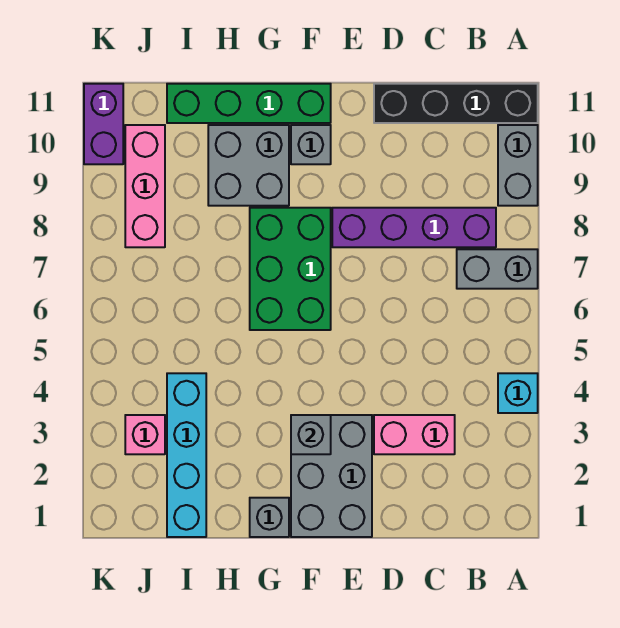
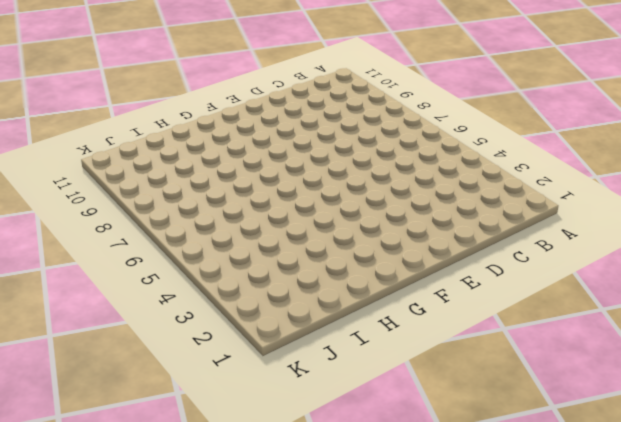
none -> cyan 1x1 brick [498,373,538,413]
none -> grey 1x2 brick [457,249,538,289]
none -> grey 1x2 brick [498,125,538,206]

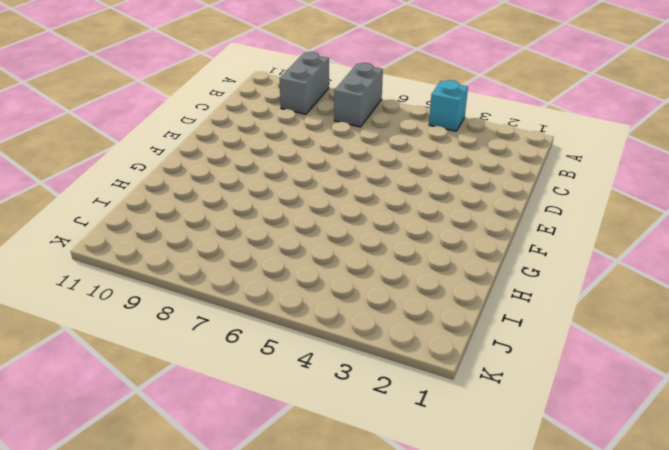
grey 1x2 brick [279,52,329,114] -> grey 1x2 brick turned to [498,125,538,206]
none -> black 1x4 brick [374,84,538,123]
none -> purple 1x4 brick [332,208,496,247]
none -> pink 1x2 brick [374,415,455,454]

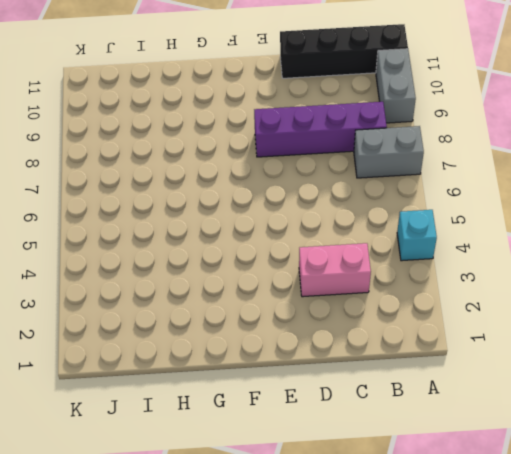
none -> grey 2x3 brick [291,415,372,537]
none -> green 2x3 brick [250,208,331,330]
none -> grey 1x1 brick [291,125,331,164]

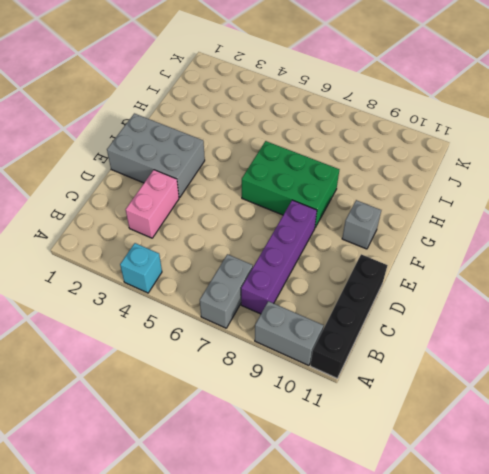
none -> green 1x4 brick [167,84,331,123]
none -> grey 1x1 brick [250,498,289,537]
none -> grey 2x2 brick [208,125,289,206]

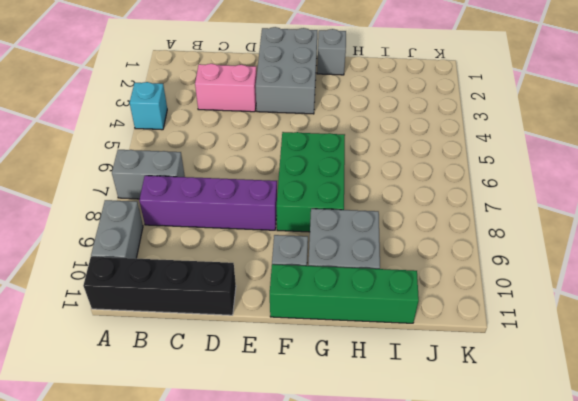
none -> cyan 1x4 brick [167,373,206,537]
none -> pink 1x1 brick [125,415,165,454]
none -> pink 1x3 brick [125,125,165,247]

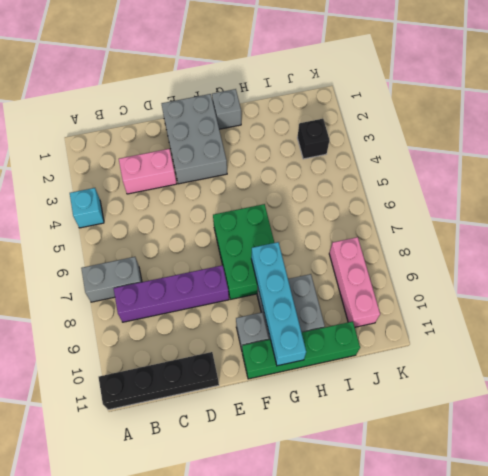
cyan 1x4 brick [251,242,306,366] -> cyan 1x4 brick moved to [167,373,206,537]
black 1x1 brick [297,119,330,159] -> pink 1x1 brick [125,415,165,454]
none -> grey 1x2 brick [498,125,538,206]
none -> purple 1x2 brick [84,84,123,164]
none -> grey 1x1 brick [291,415,331,454]

